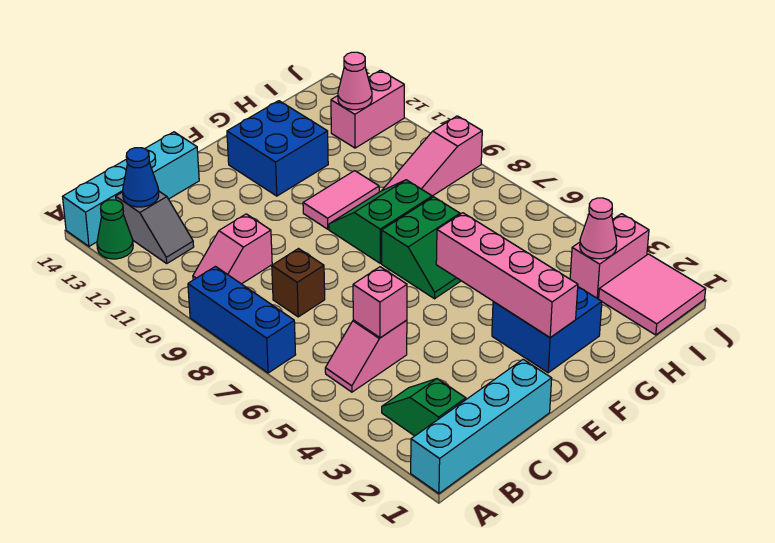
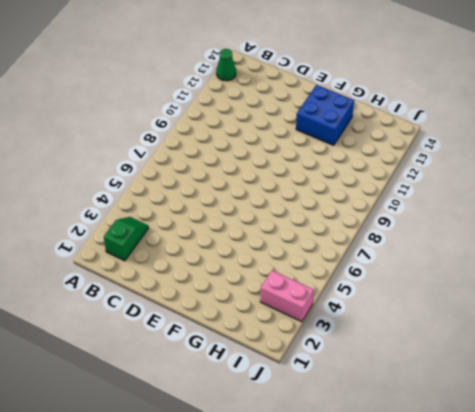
none -> cyan 1x4 brick [411,360,552,493]
none -> blue 1x3 brick [188,266,296,373]
none -> cyan 1x4 brick [63,132,199,246]

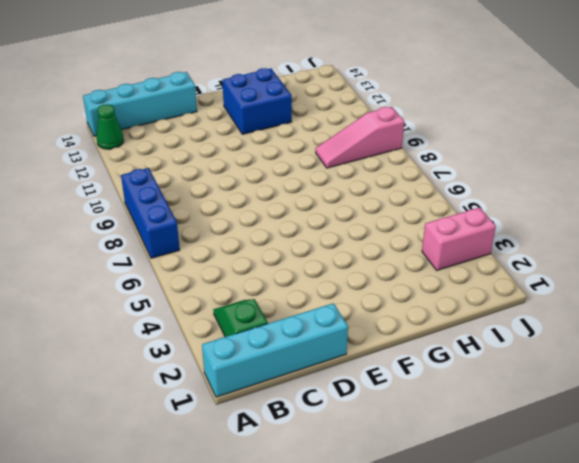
none -> pink 1x2 slope [325,320,407,392]
none -> pink 1x2 slope [193,214,272,284]
none -> grey 1x2 slope [116,192,194,263]

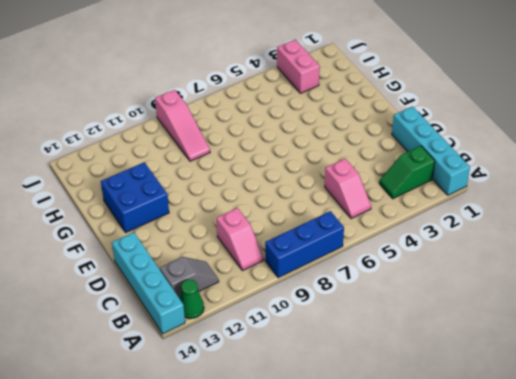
none -> brown 1x1 brick [272,249,325,317]
none -> blue 2x2 brick [492,287,602,373]
none -> green 2x2 slope [382,197,461,299]

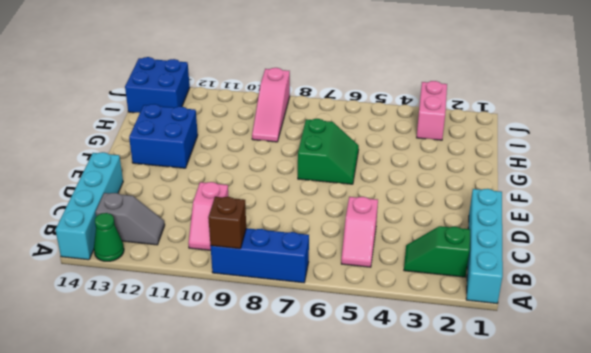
brown 1x1 brick [208,197,246,249] -> brown 1x1 brick moved to [272,249,325,317]
blue 2x2 brick [125,57,190,113] -> blue 2x2 brick moved to [492,287,602,373]
none -> green 2x2 slope [329,180,432,263]
none -> pink 1x2 tile [303,171,379,229]
none -> pink 2x2 tile [599,254,706,335]

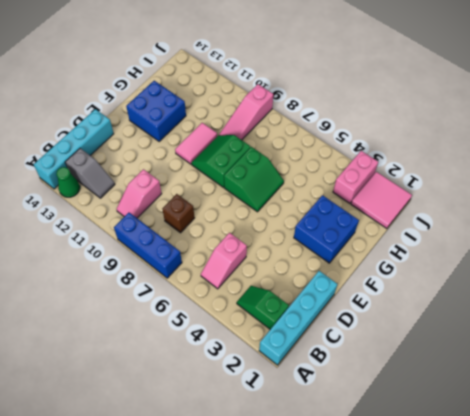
none -> pink 1x2 brick [331,70,404,148]
none -> blue 1x1 cone [123,148,159,207]
none -> pink 1x1 brick [353,267,407,338]

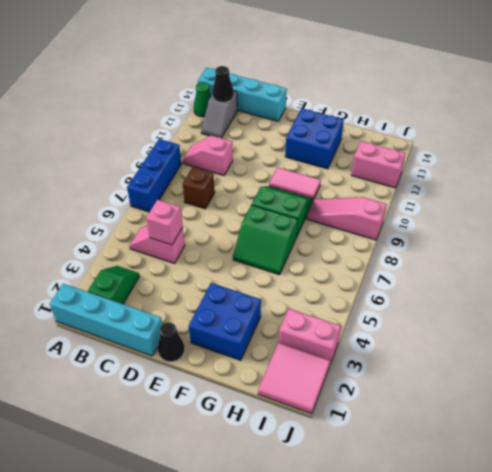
black 1x1 cone [212,66,234,102] -> blue 1x1 cone [123,148,159,207]
black 1x1 cone [158,322,185,362] -> none
none -> pink 1x4 brick [436,213,578,338]
none -> pink 1x1 cone [580,198,617,259]
none -> pink 1x1 cone [338,52,372,110]

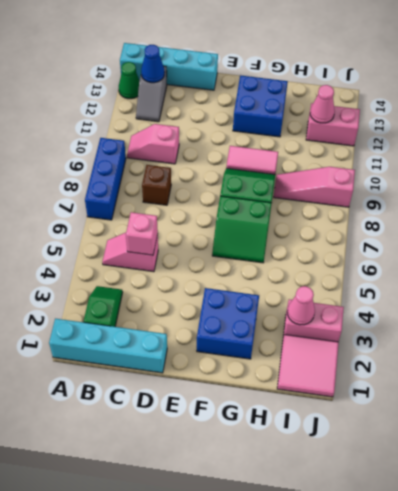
none -> pink 1x4 brick [436,213,578,338]

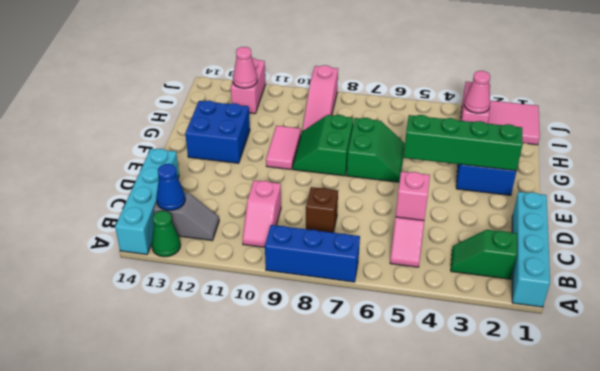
green 1x4 brick [404,115,523,171] -> pink 1x4 brick [436,213,578,338]

